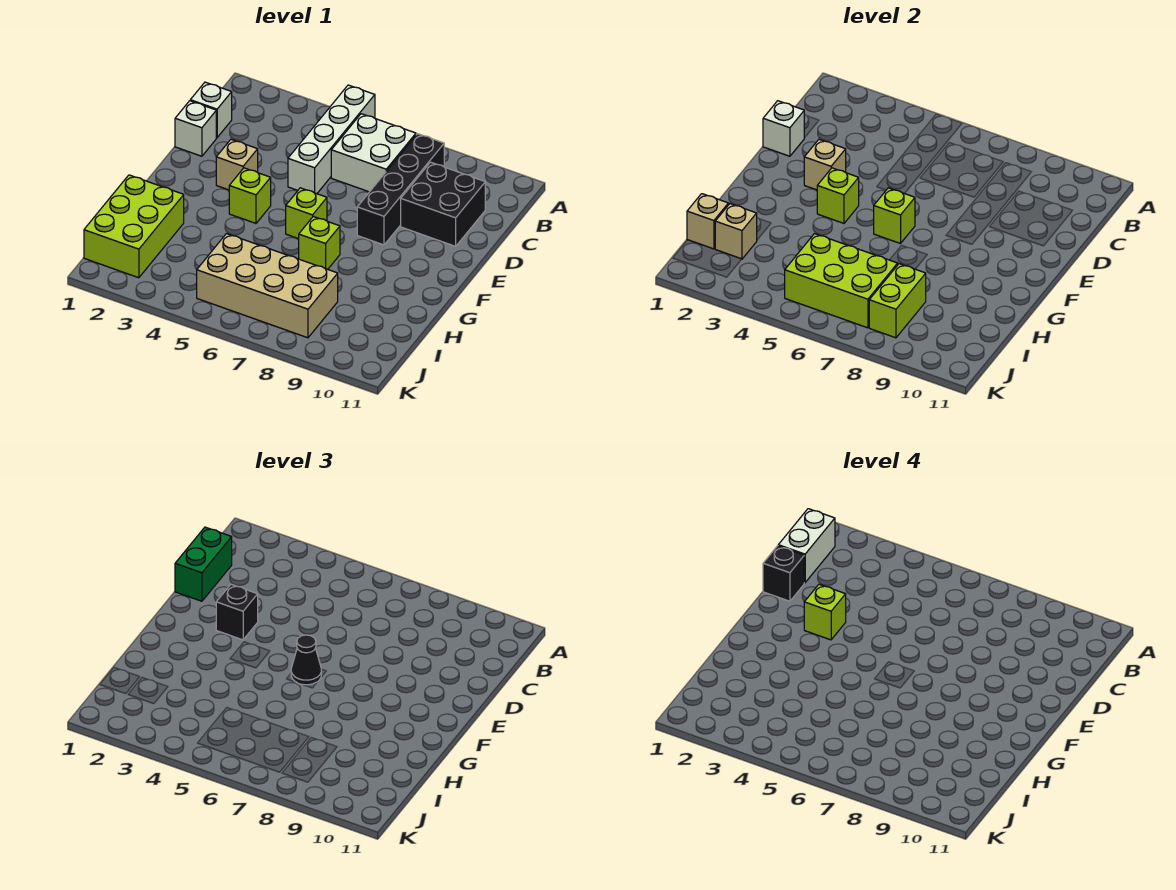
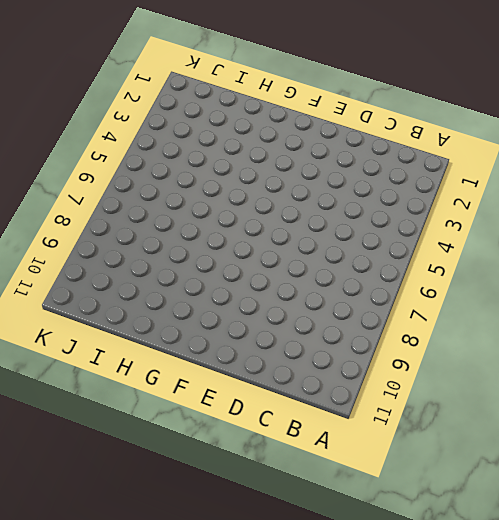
none -> white 1x4 brick [288,85,375,194]
none -> white 2x2 brick [331,114,416,192]
none -> black 1x4 brick [357,134,445,245]

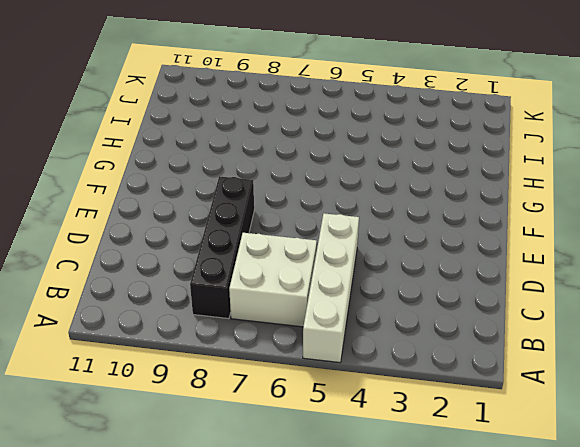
none -> white 1x1 brick [190,82,232,138]
none -> black 2x2 brick [401,162,485,246]
none -> white 1x1 brick [175,101,216,156]

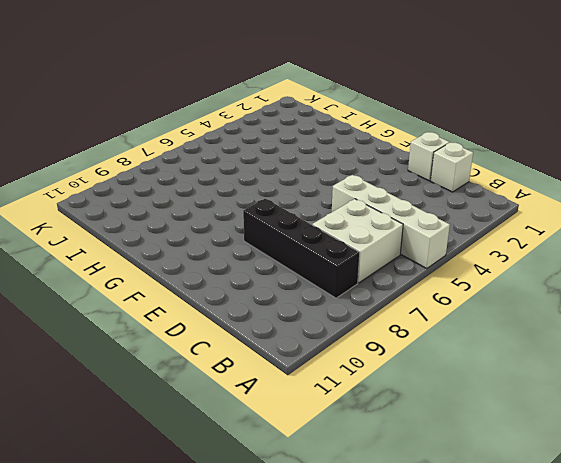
none -> black 2x2 brick [401,162,485,246]
none -> tan 1x1 brick [216,139,258,190]
none -> lime 1x1 brick [229,168,271,223]

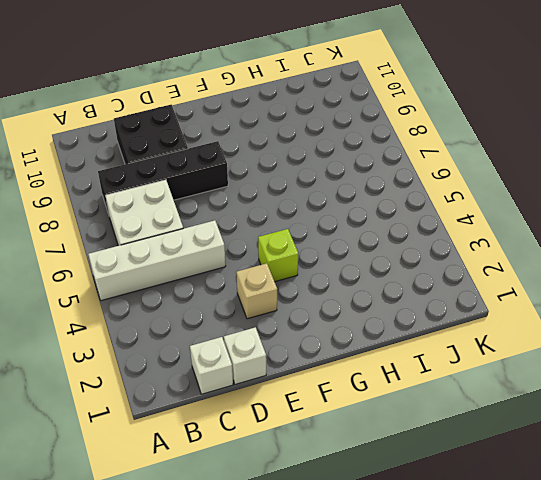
none -> lime 1x1 brick [286,188,327,239]
none -> lime 1x1 brick [299,216,340,269]
none -> lime 2x3 brick [84,175,184,278]

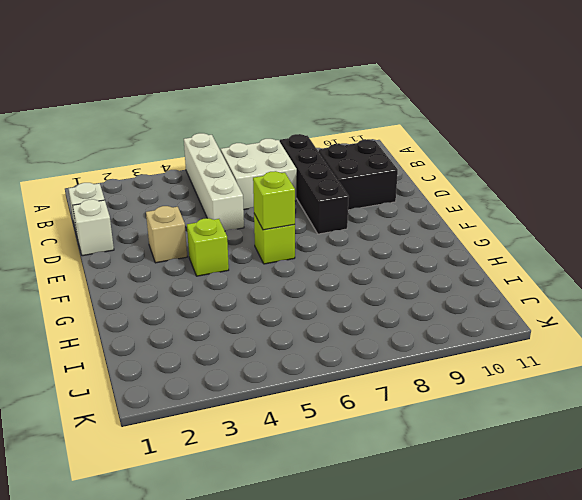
none -> lime 1x1 brick [299,216,340,269]
none -> lime 2x3 brick [84,175,184,278]
none -> tan 2x4 brick [197,234,338,338]

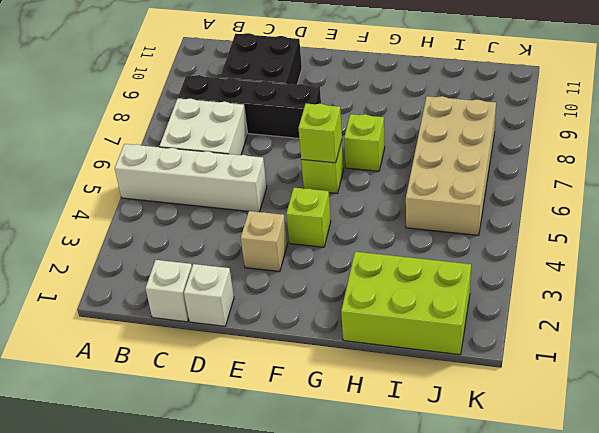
none -> white 1x1 brick [763,101,804,156]
none -> tan 1x1 brick [804,139,846,190]
none -> lime 1x1 brick [817,168,859,223]

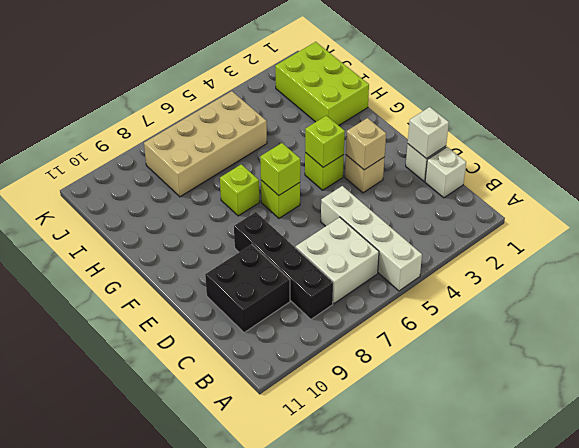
none -> tan 1x1 brick [687,194,728,249]
none -> tan 1x1 brick [715,204,757,259]
none -> lime 2x3 brick [785,234,898,328]

